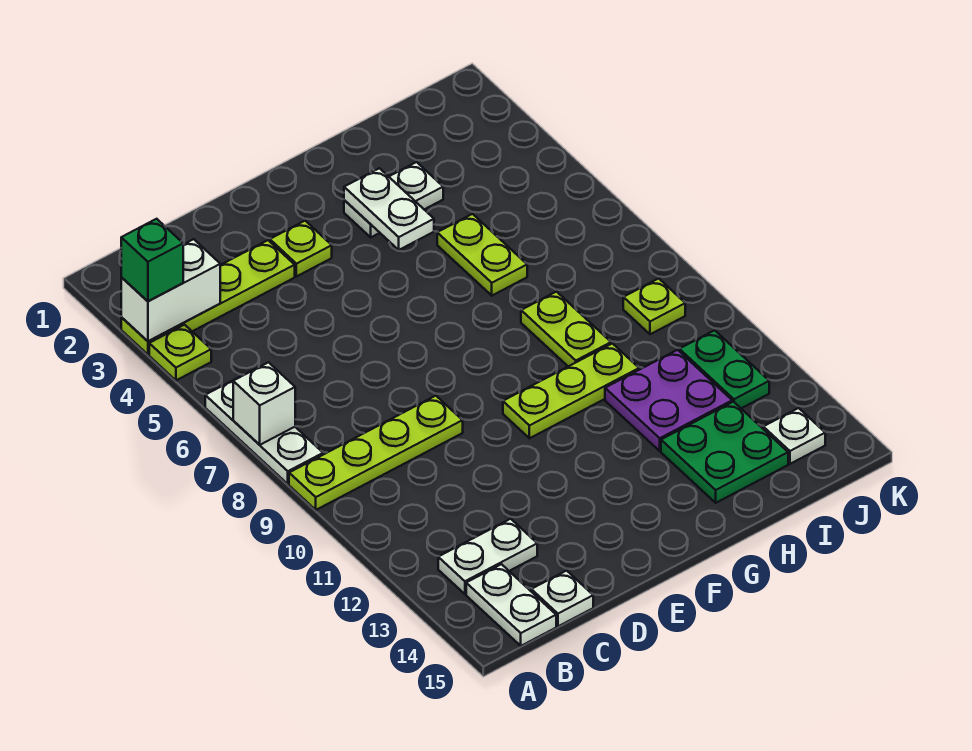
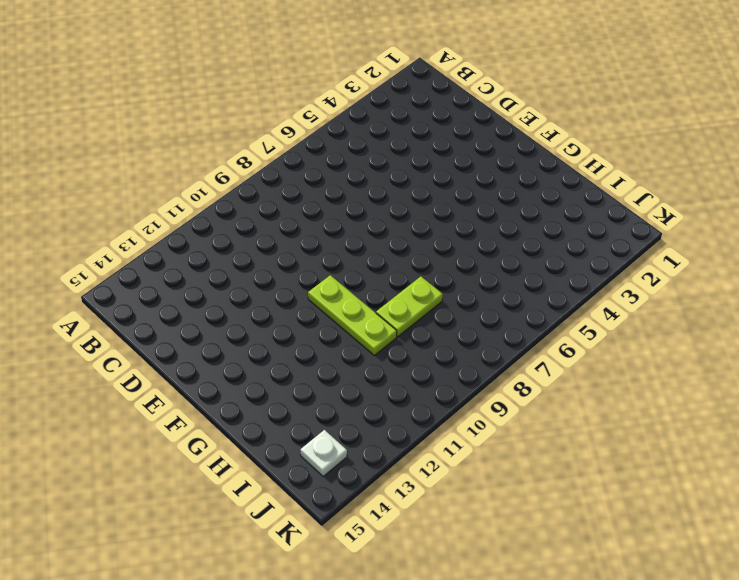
none -> lime 1x4 plate [121,240,295,354]
none -> lime 1x1 plate [149,325,211,380]
none -> white 1x3 plate [205,377,323,484]

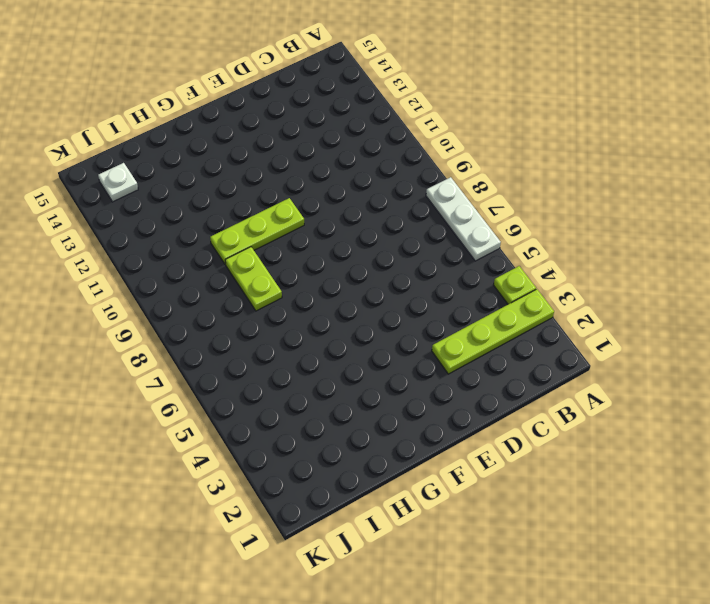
none -> lime 1x4 plate [289,396,463,510]
none -> white 1x2 plate [438,519,537,594]
none -> white 1x2 plate [466,564,556,646]

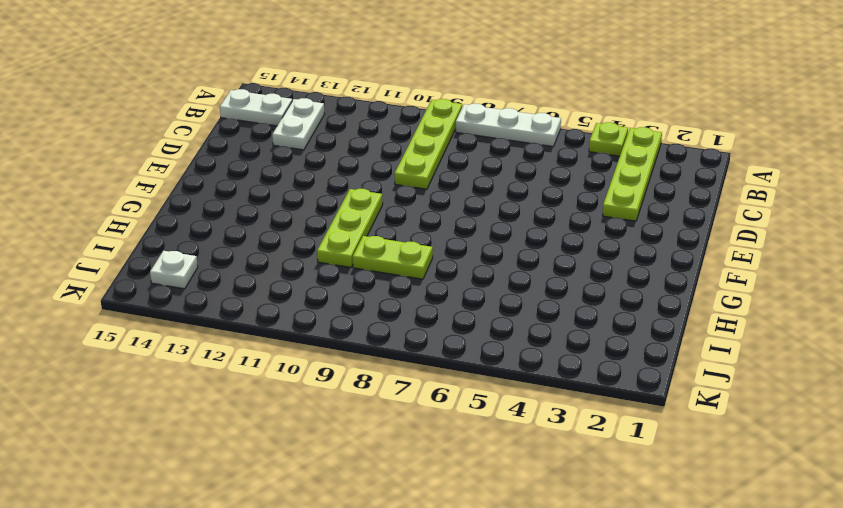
none -> white 1x1 plate [531,571,593,626]
none -> lime 1x1 plate [270,221,332,277]
none -> white 1x2 plate [344,162,443,237]

